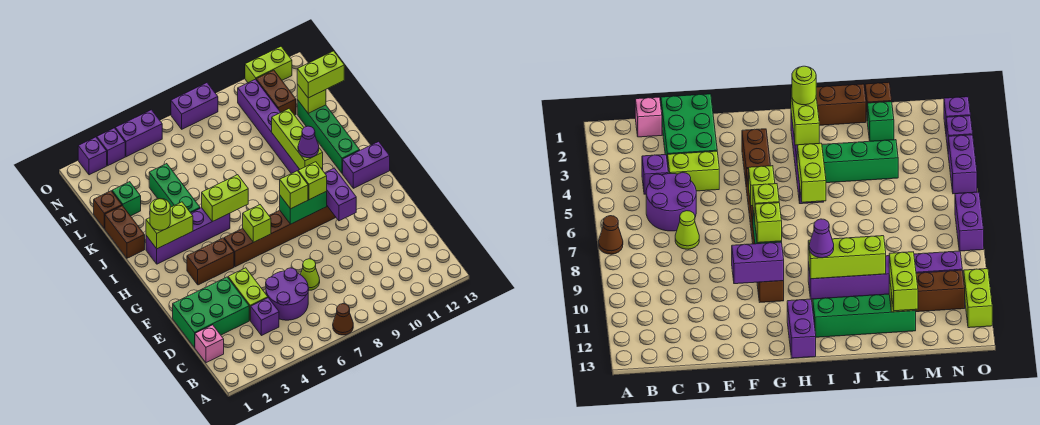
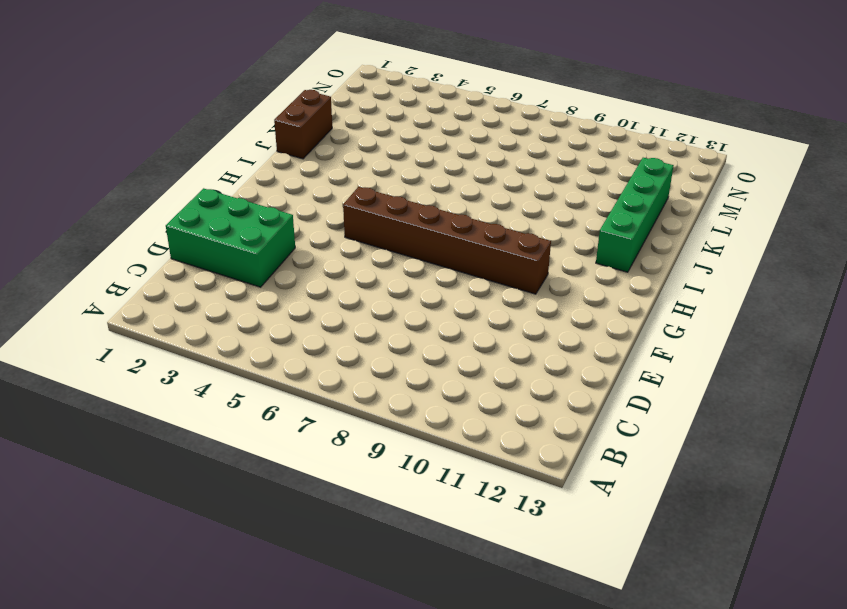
none -> brown 1x1 cone [333,304,353,335]
none -> pink 1x1 brick [195,325,224,363]
none -> purple 1x1 brick [250,298,279,336]
none -> purple 2x2 round brick [266,268,309,320]

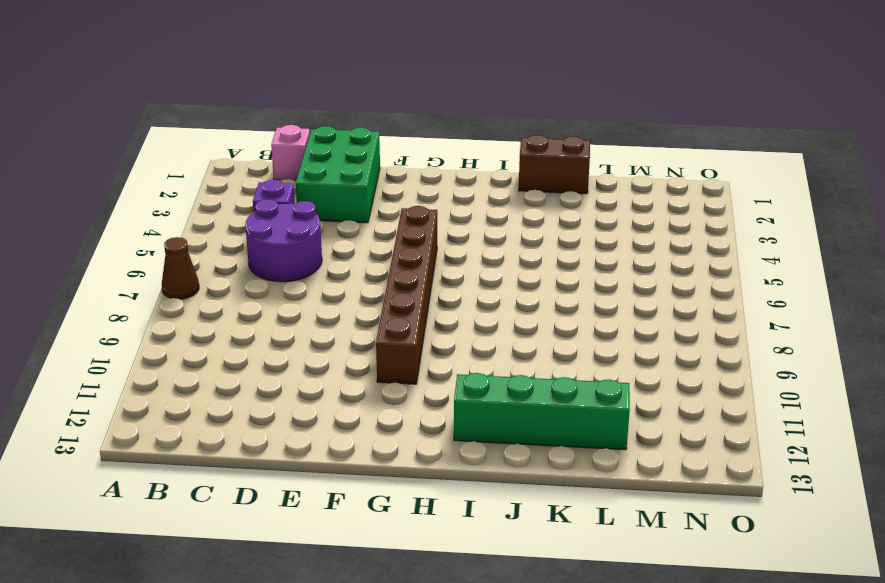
none -> lime 1x2 brick [228,268,268,320]
none -> lime 1x1 cone [300,259,320,290]
none -> brown 1x2 brick [187,238,234,285]
none -> purple 1x2 brick [343,142,390,188]

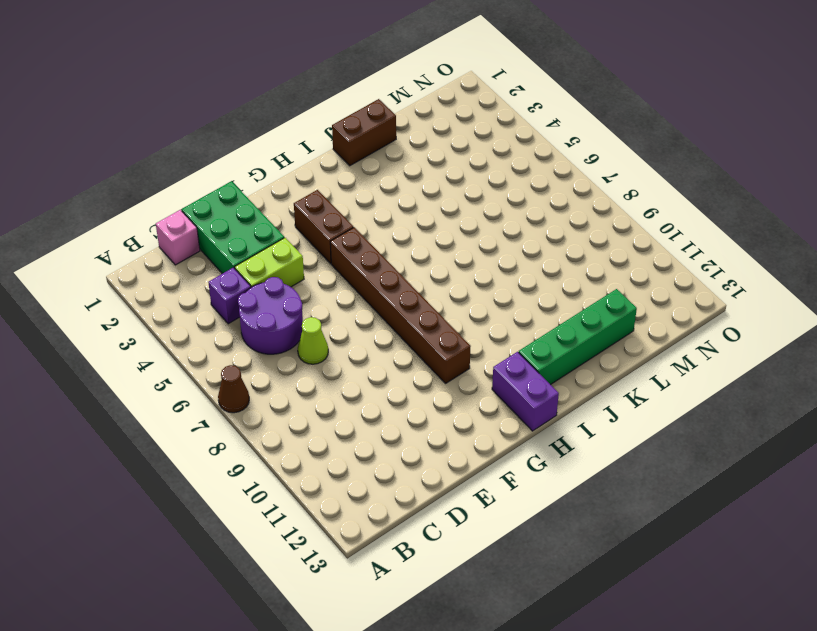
none -> purple 1x4 brick [146,208,230,264]
none -> purple 1x6 brick [238,79,323,174]
none -> green 1x3 brick [149,164,200,213]
none -> brown 1x1 brick [94,191,122,229]

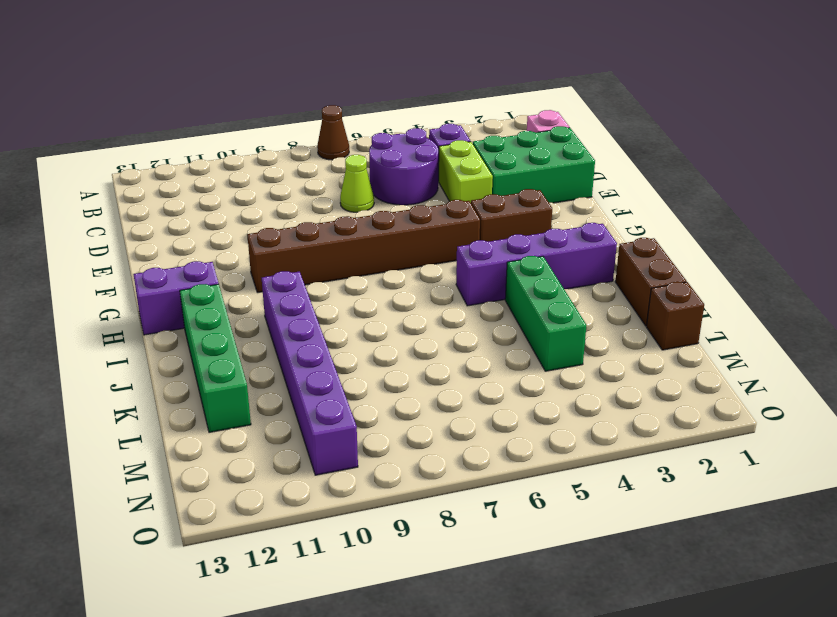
none -> green 1x1 brick [112,182,141,216]
none -> brown 1x2 brick [256,70,296,115]
none -> purple 1x1 brick [78,137,107,175]
none -> purple 1x1 brick [97,128,125,166]

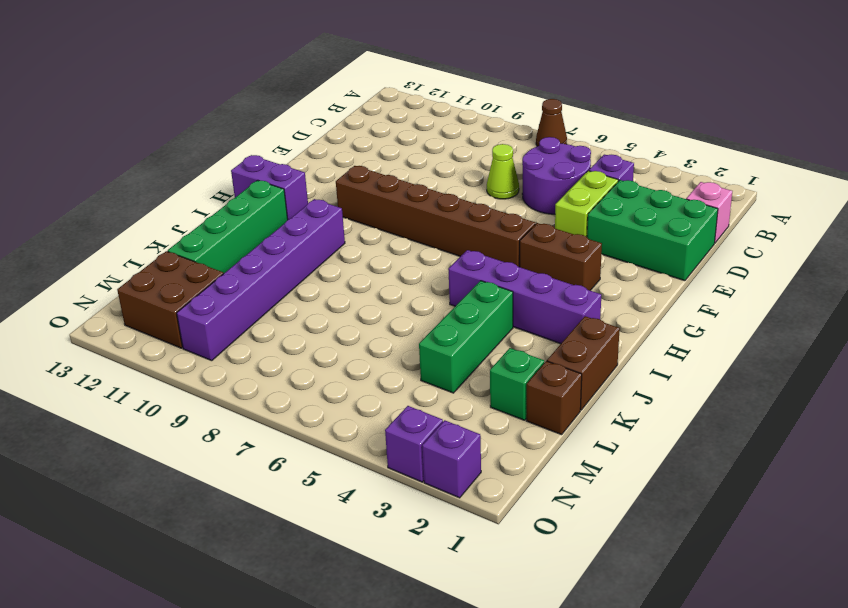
brown 2x2 brick [117,251,224,348] -> brown 1x2 brick [256,70,296,115]
none -> purple 1x2 brick [115,110,162,157]
none -> purple 1x2 brick [171,83,218,129]
none -> lime 1x2 brick [245,47,292,83]
none -> purple 1x2 brick [325,168,356,221]

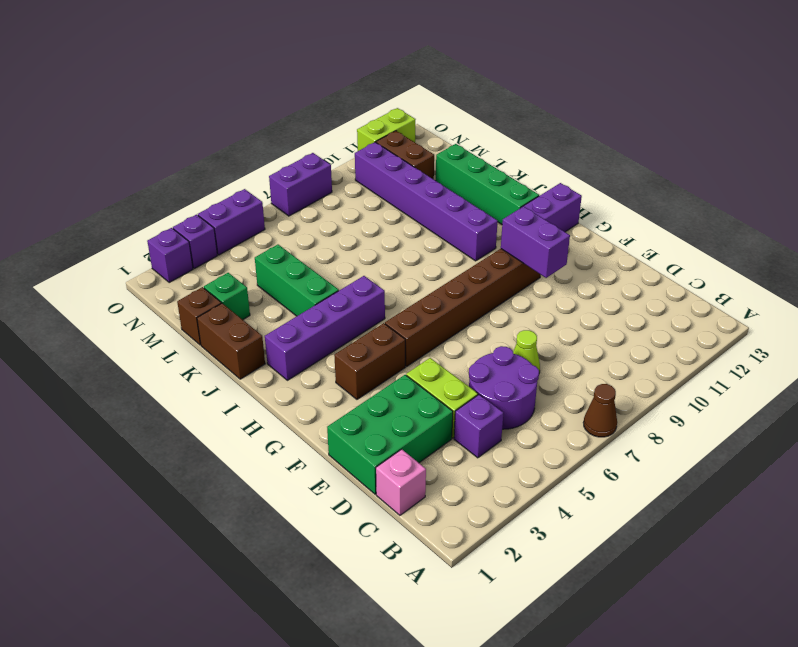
none -> lime 1x1 brick [243,205,271,242]
none -> green 1x2 brick [280,191,327,224]
none -> lime 1x2 brick [146,202,193,249]
none -> lime 1x2 brick [202,175,248,222]

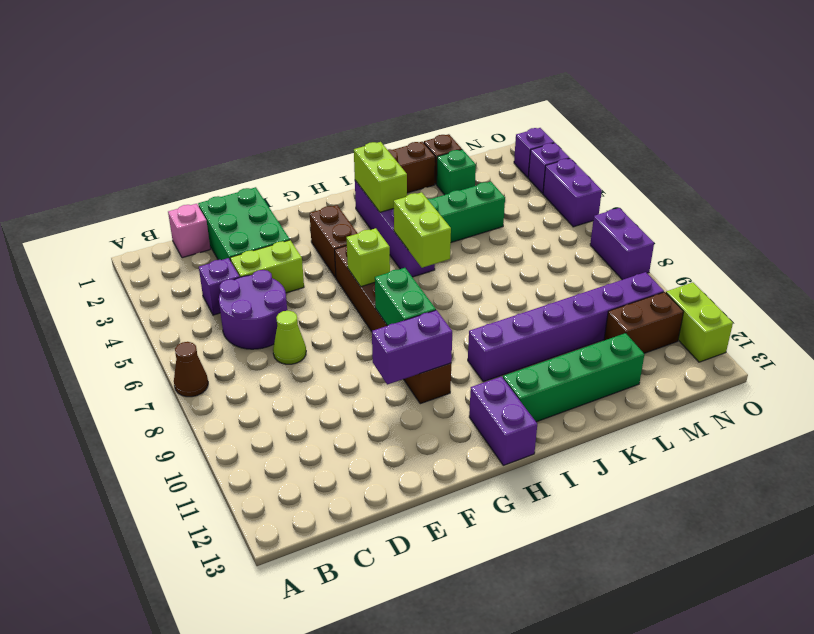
none -> lime 1x3 brick [272,109,323,169]
none -> lime 1x1 brick [297,84,326,113]
none -> lime 1x1 brick [280,171,308,209]
none -> lime 1x1 brick [298,162,327,200]

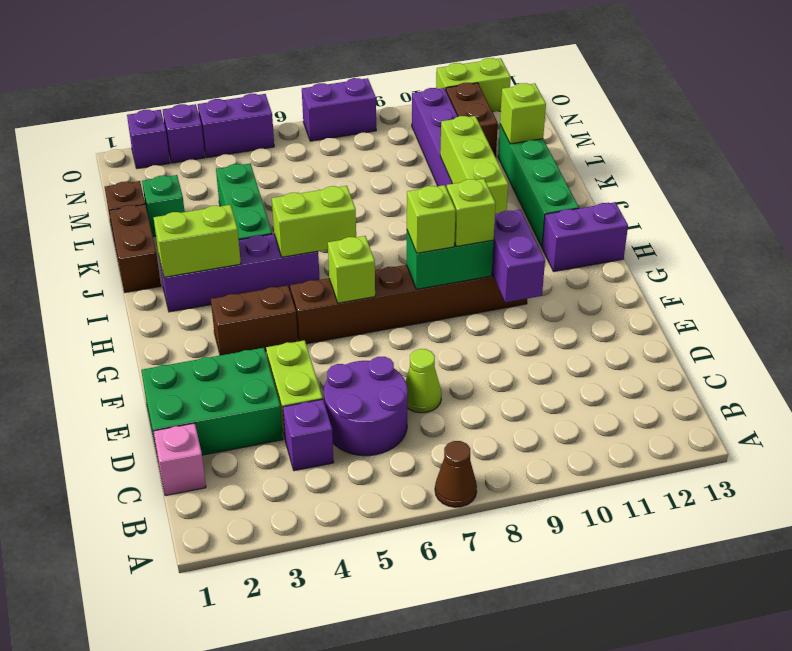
none -> lime 1x1 round brick [150,199,170,230]
none -> purple 1x1 cone [298,126,319,158]
none -> lime 1x2 brick [297,51,344,98]

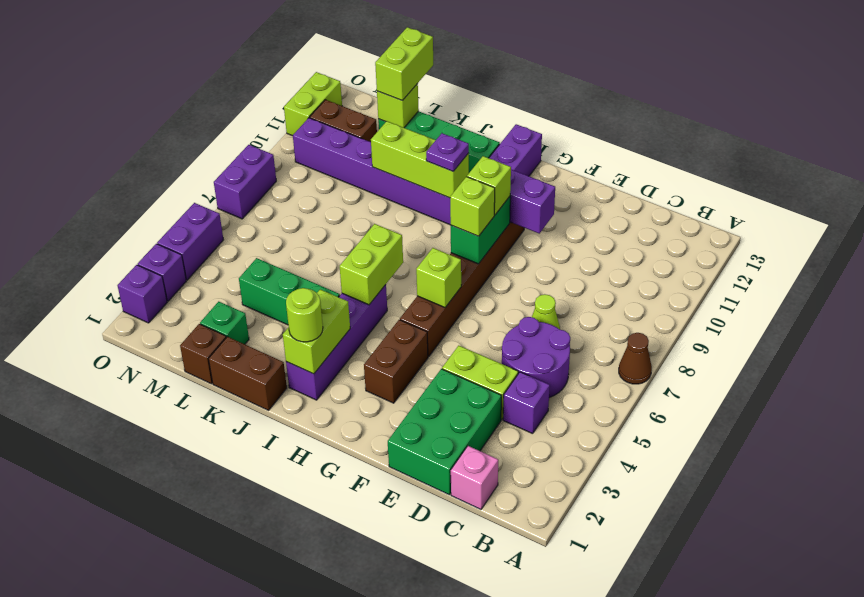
purple 1x1 plate [426,133,469,171] -> purple 1x1 cone [298,126,319,158]

